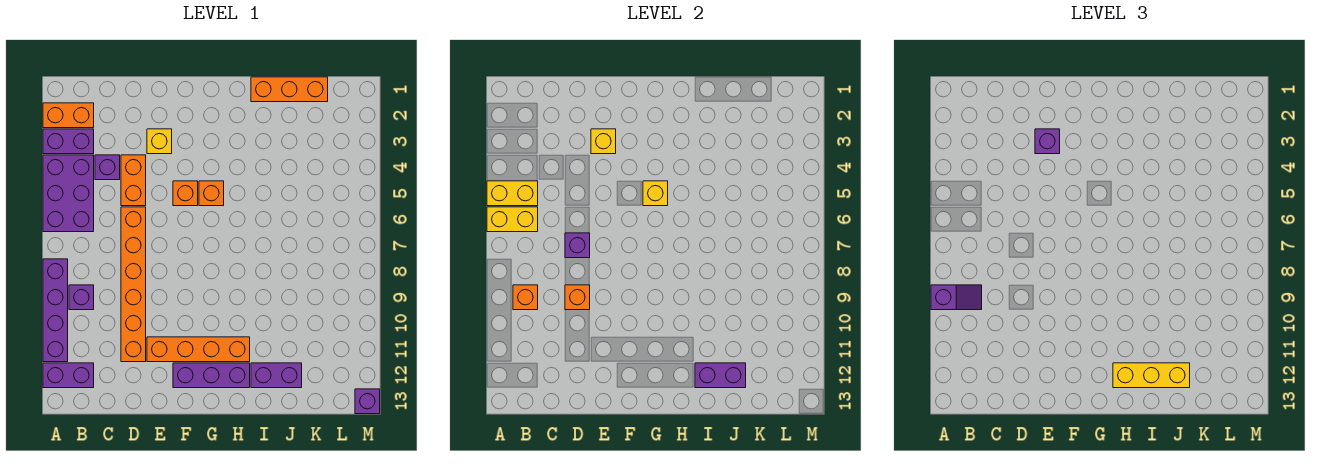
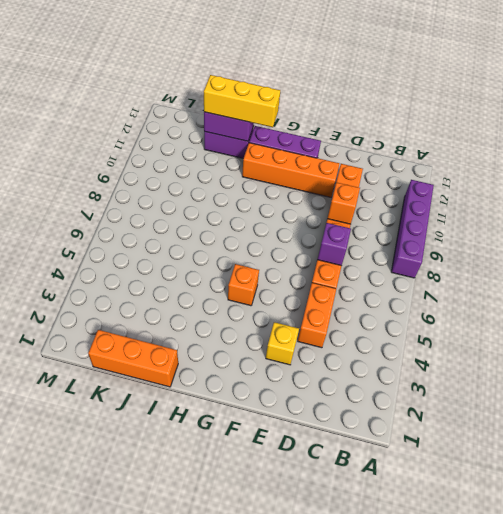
none -> orange 1x2 brick [43,103,94,128]
none -> purple 1x2 brick [43,129,94,154]
none -> purple 2x3 brick [43,155,94,232]

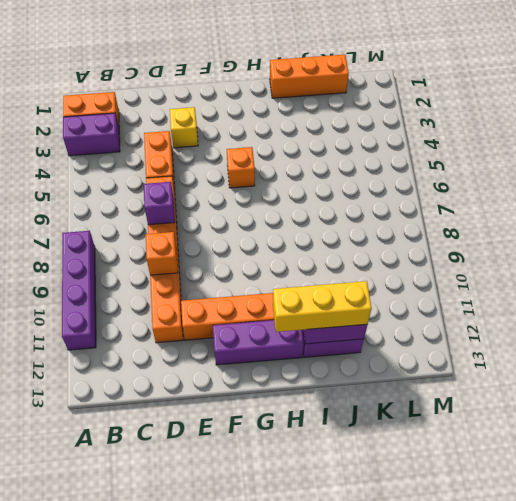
none -> purple 2x3 brick [43,155,94,232]
none -> purple 1x2 brick [43,363,94,388]
none -> purple 1x1 brick [69,285,94,310]

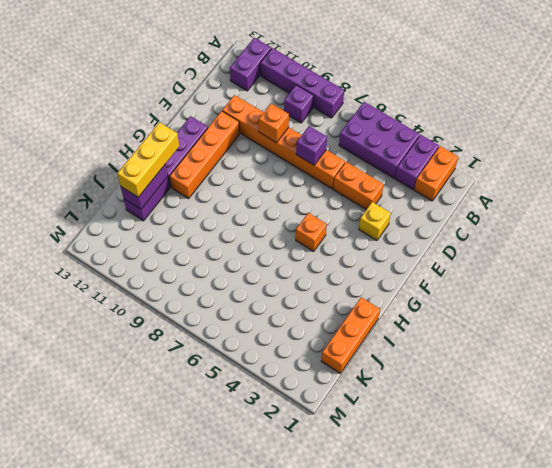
none -> purple 1x1 brick [95,155,120,180]
none -> orange 1x1 brick [173,181,198,206]
none -> purple 1x1 brick [355,389,380,414]

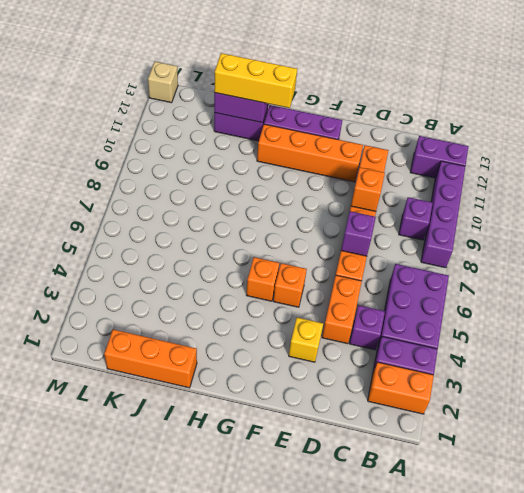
tan 1x1 brick [148,62,178,103] -> purple 1x1 brick [355,389,380,414]
none -> yellow 1x2 brick [487,181,538,206]
none -> yellow 1x2 brick [487,207,538,232]
none -> orange 1x1 brick [513,285,538,310]

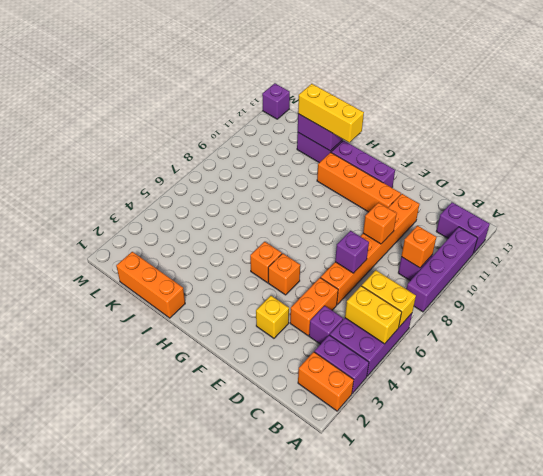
none -> yellow 1x1 brick [591,129,616,154]
none -> yellow 1x1 brick [643,181,668,206]
none -> purple 1x2 slope [931,285,982,310]

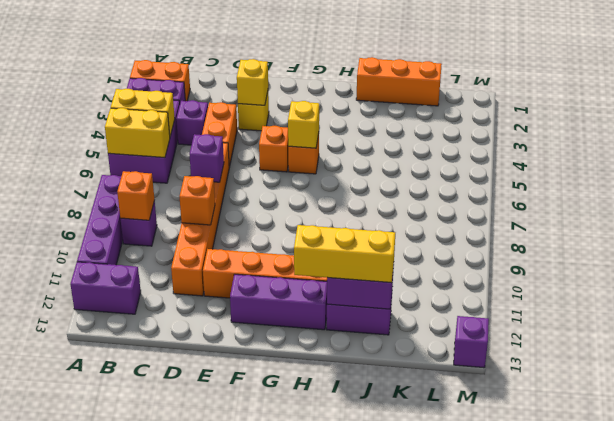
none -> purple 1x2 slope [931,285,982,310]
none -> purple 1x1 brick [1035,129,1060,154]

